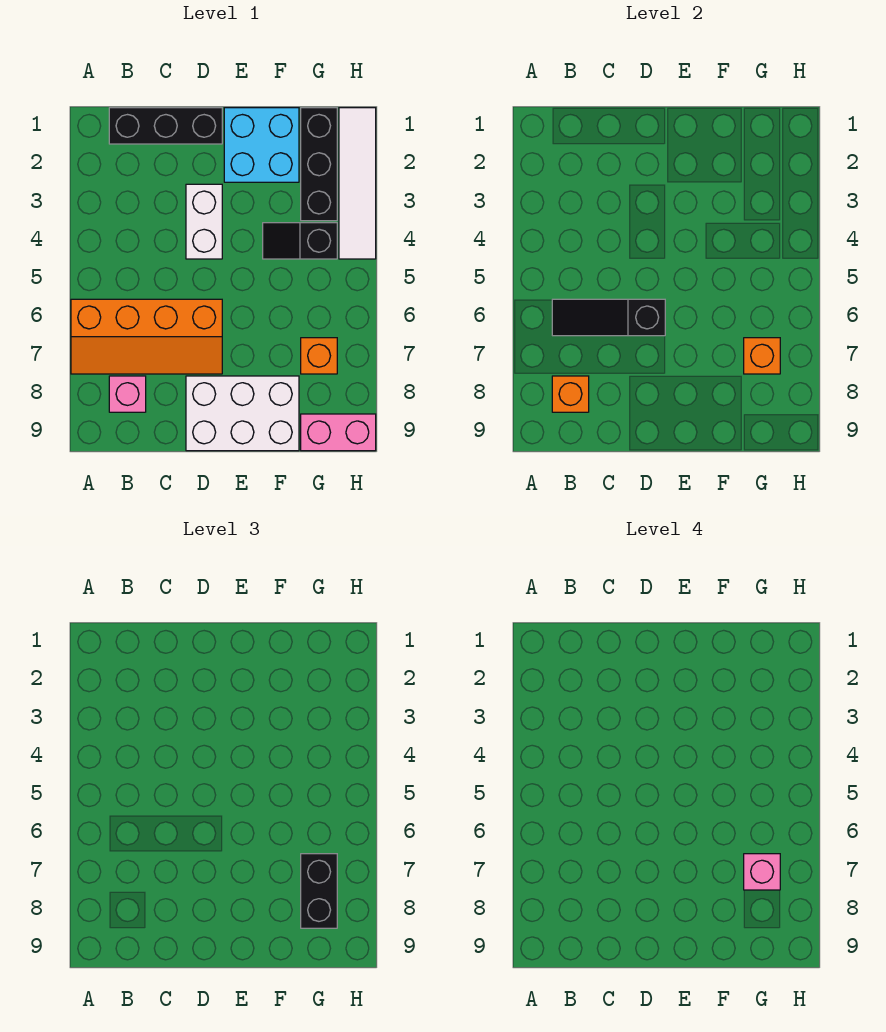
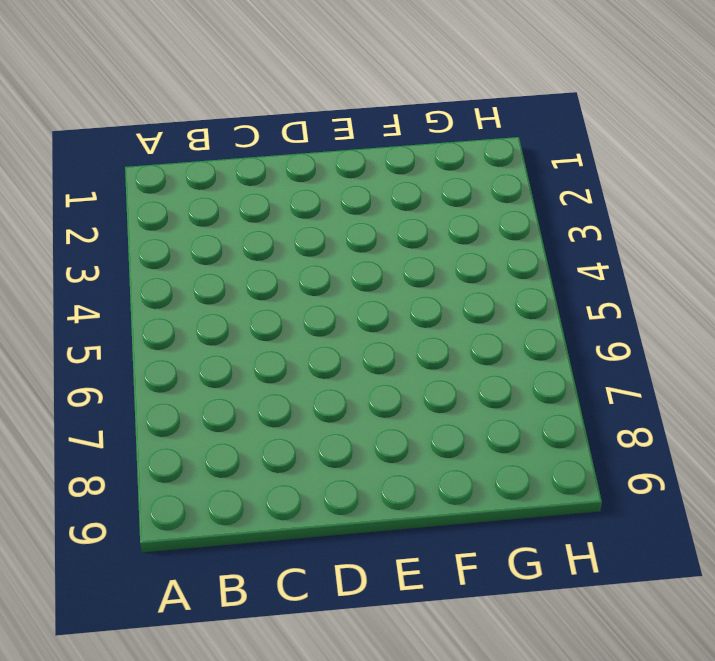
none -> orange 2x4 slope [71,299,222,374]
none -> black 1x3 brick [109,108,222,144]
none -> pink 1x1 brick [109,376,146,412]

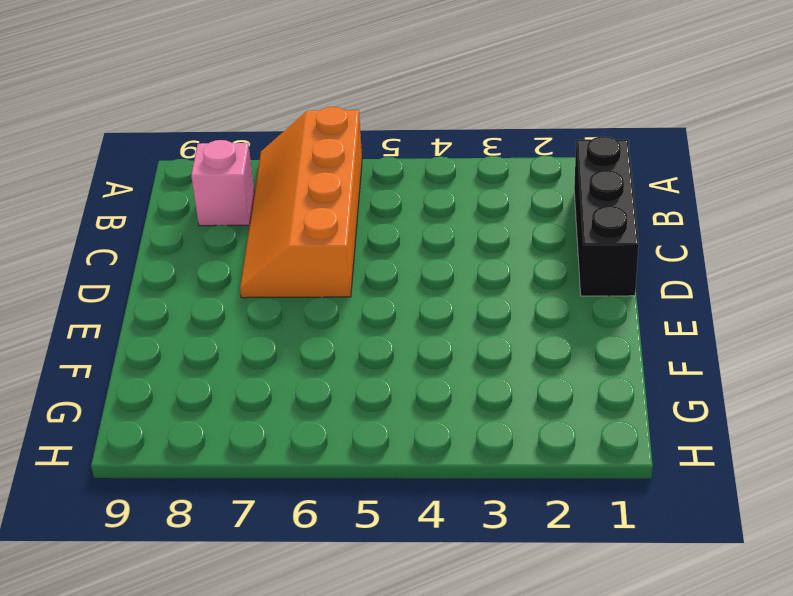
none -> white 1x2 brick [186,184,222,259]
none -> white 2x3 brick [186,376,299,451]
none -> cyan 2x2 brick [224,108,299,182]

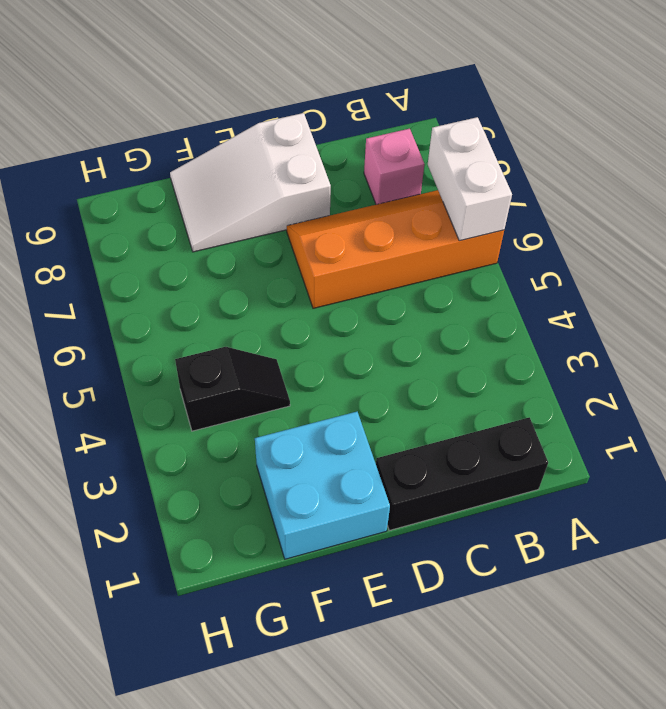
white 1x2 brick [428,117,512,241] -> white 1x2 brick moved to [186,184,222,259]
white 2x3 slope [170,113,331,252] -> white 2x3 brick [186,376,299,451]
none -> black 1x3 brick [301,108,337,221]
none -> orange 1x1 brick [301,338,337,374]
none -> pink 1x2 brick [301,414,376,451]

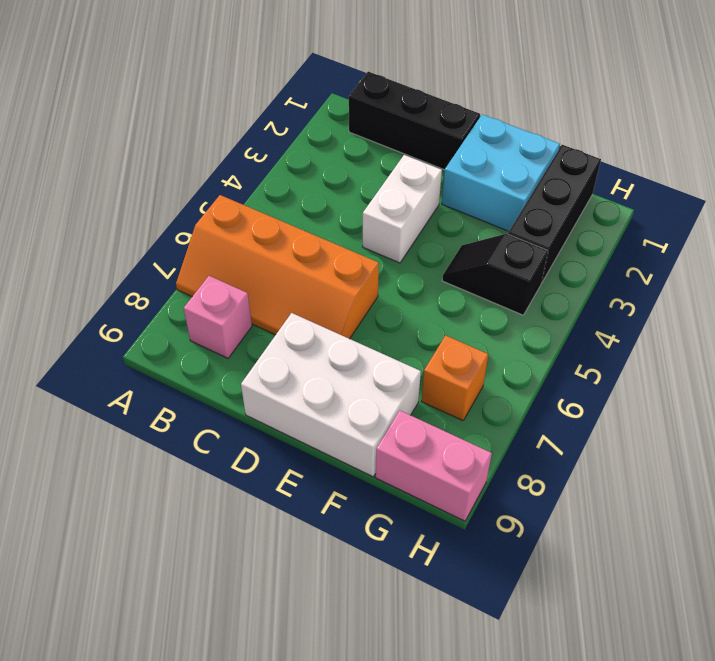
none -> white 1x4 tile [339,108,376,259]
none -> black 1x3 slope [552,299,665,336]
none -> orange 1x1 brick [552,376,589,412]

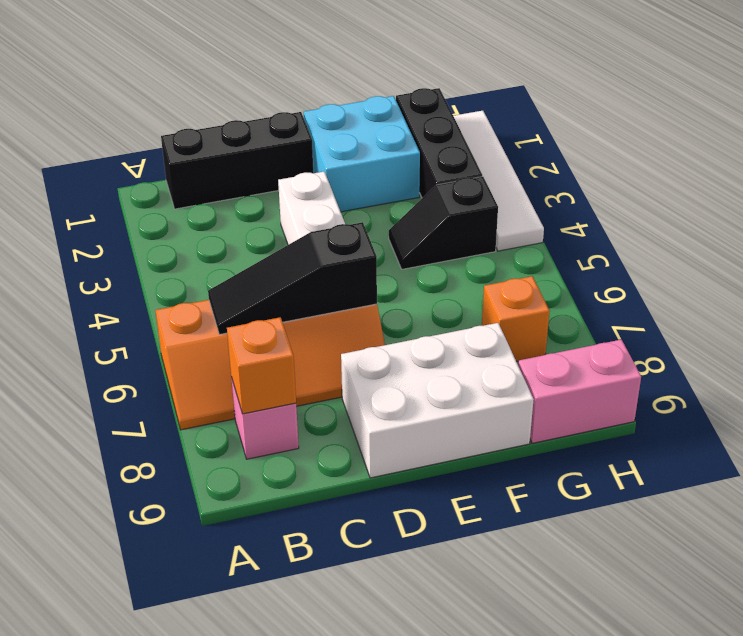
none -> orange 1x1 brick [744,338,780,374]
none -> black 1x2 brick [301,854,337,928]
none -> pink 1x1 brick [744,854,780,890]

